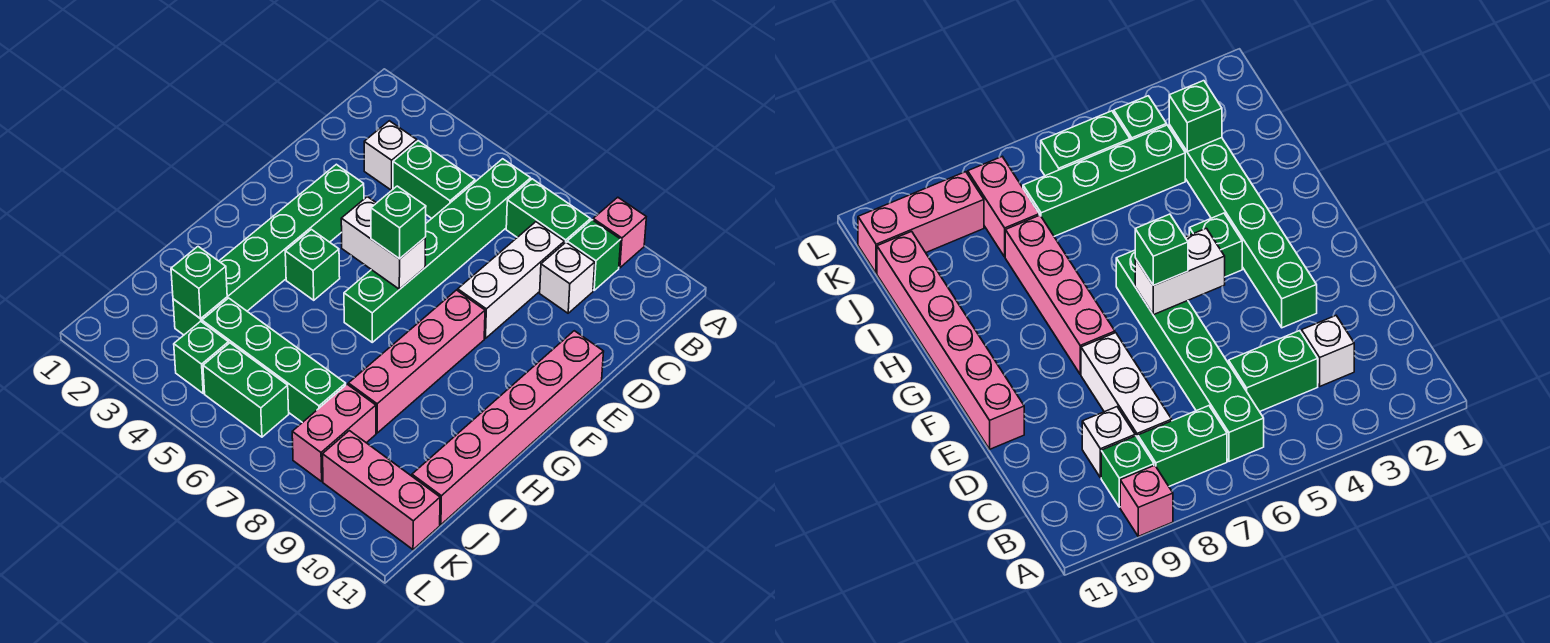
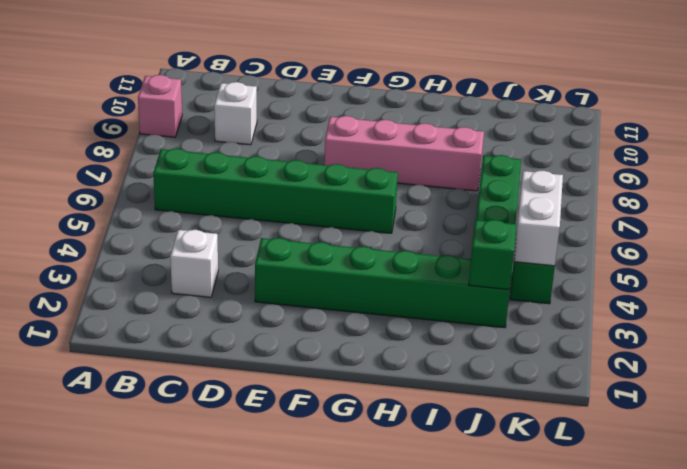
white 1x2 brick [514,171,563,266] -> white 1x2 brick moved to [341,197,425,289]
none -> green 1x2 brick [506,179,590,243]
none -> green 1x1 brick [567,220,621,290]
none -> green 1x2 brick [393,141,475,218]

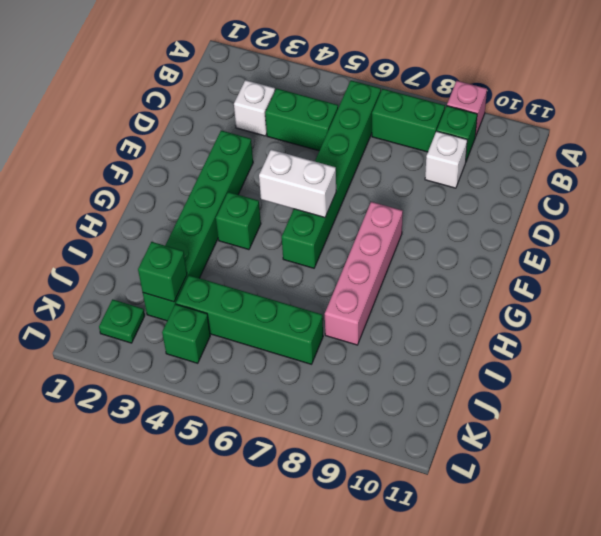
green 1x1 plate [99,299,145,343] -> none
none -> white 1x3 brick [458,222,564,338]
none -> pink 1x6 brick [412,331,604,525]
none -> pink 1x2 brick [292,384,376,481]

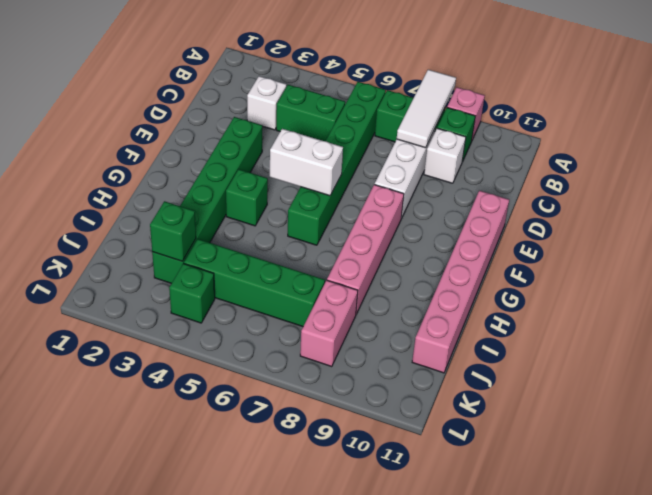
white 1x3 tile [397,70,456,148] -> none
none -> green 1x2 brick [203,343,289,437]
none -> pink 1x3 brick [323,431,440,550]
none -> green 1x1 brick [371,186,426,259]

